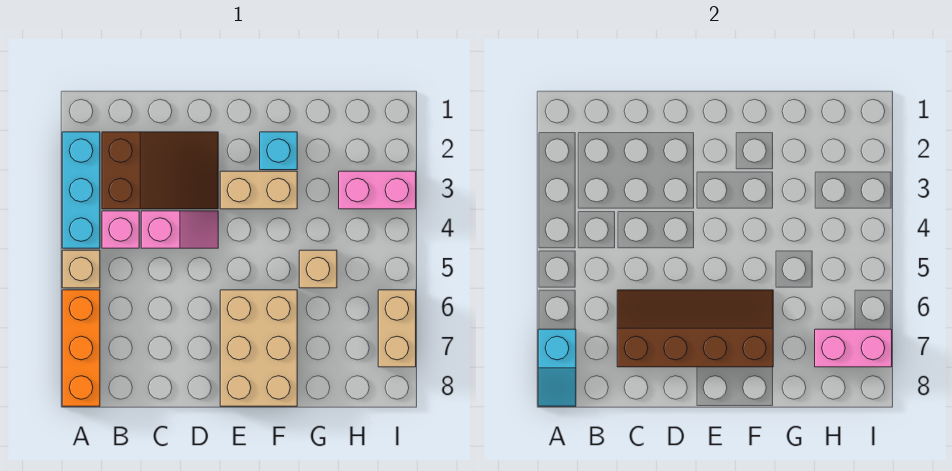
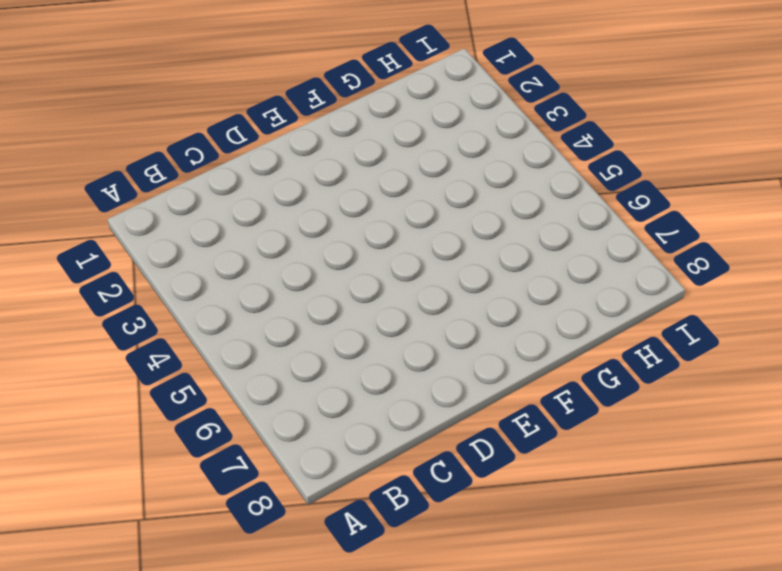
none -> cyan 1x3 brick [62,132,100,248]
none -> tan 1x1 brick [62,250,100,288]
none -> orange 1x3 brick [62,290,100,406]

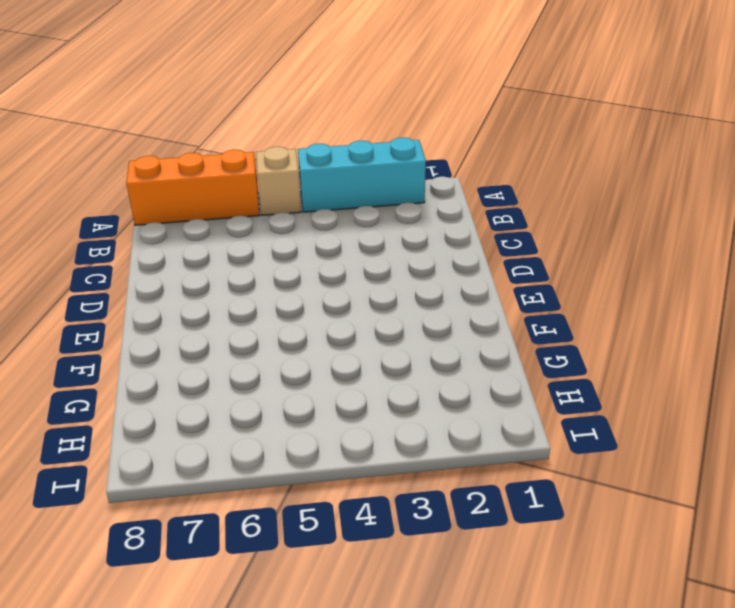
none -> brown 2x3 slope [102,132,218,209]
none -> pink 1x1 brick [102,211,139,248]
none -> pink 1x2 slope [141,211,218,248]

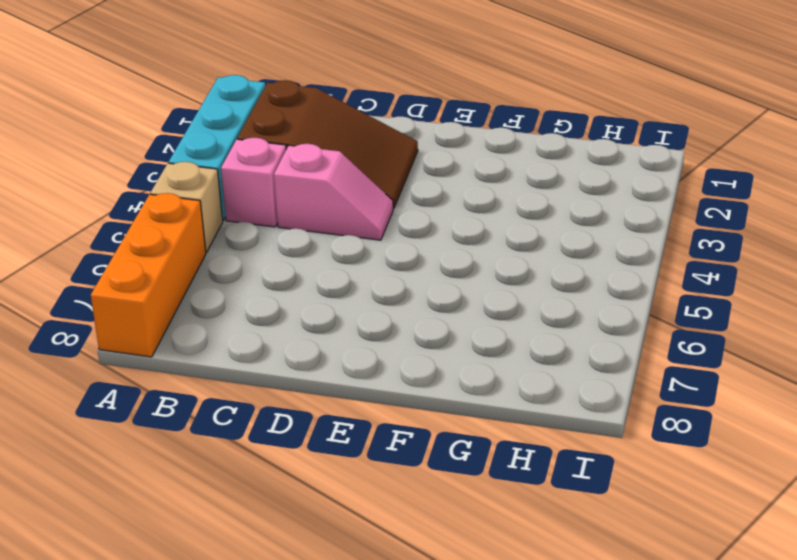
none -> tan 1x2 brick [220,171,297,209]
none -> tan 2x3 brick [220,290,297,406]
none -> cyan 1x1 brick [260,132,297,170]

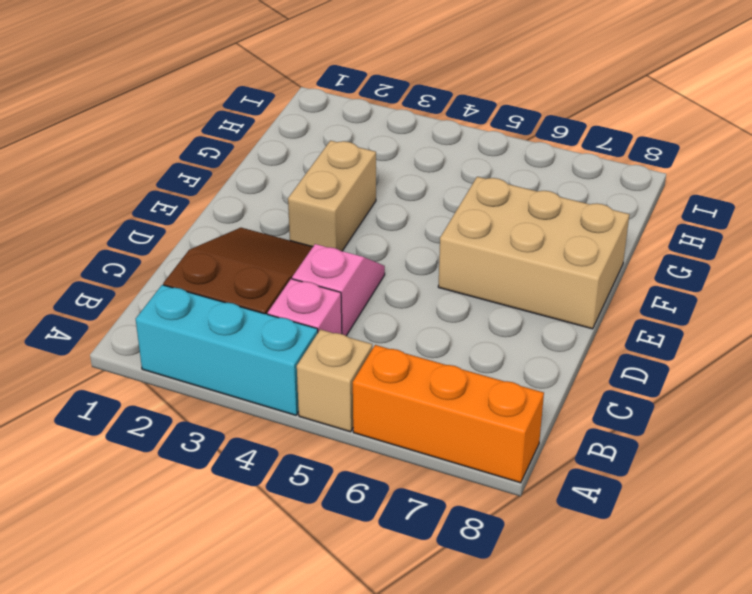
none -> cyan 1x1 brick [260,132,297,170]
none -> tan 1x1 brick [299,250,337,288]
none -> pink 1x2 brick [339,171,416,209]

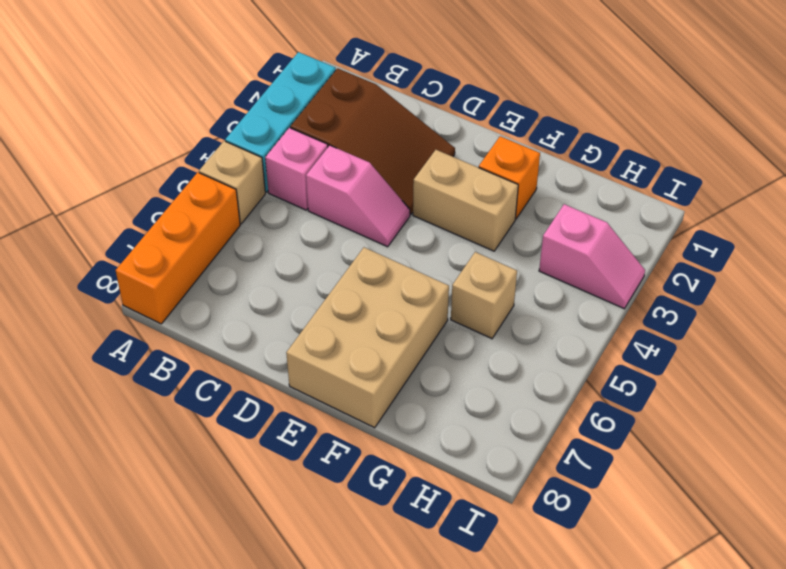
orange 1x1 brick [479,136,540,219] -> cyan 1x1 brick [260,132,297,170]
pink 1x2 slope [539,204,645,309] -> pink 1x2 brick [339,171,416,209]
none -> tan 1x2 brick [378,290,416,367]
none -> cyan 1x2 slope [538,329,576,406]
none -> brown 2x4 slope [617,290,773,367]

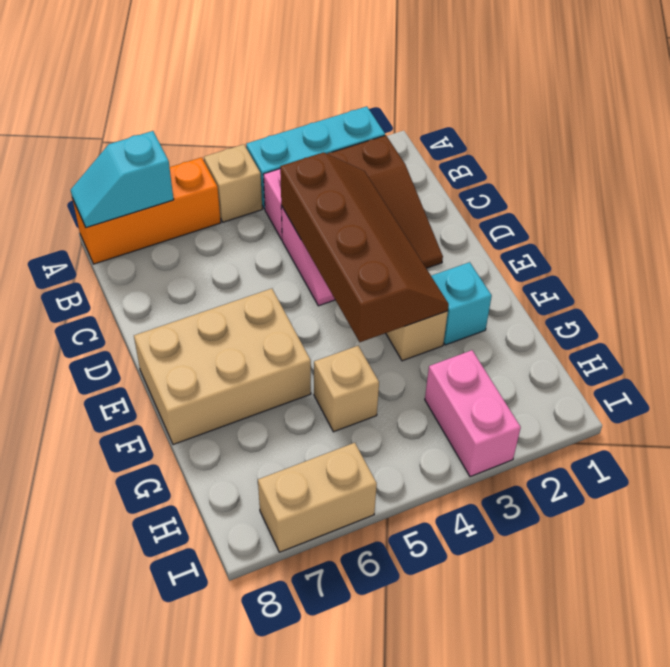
brown 2x4 slope [280,153,449,342] -> brown 2x4 slope moved to [617,290,773,367]
none -> pink 1x2 brick [815,329,892,367]

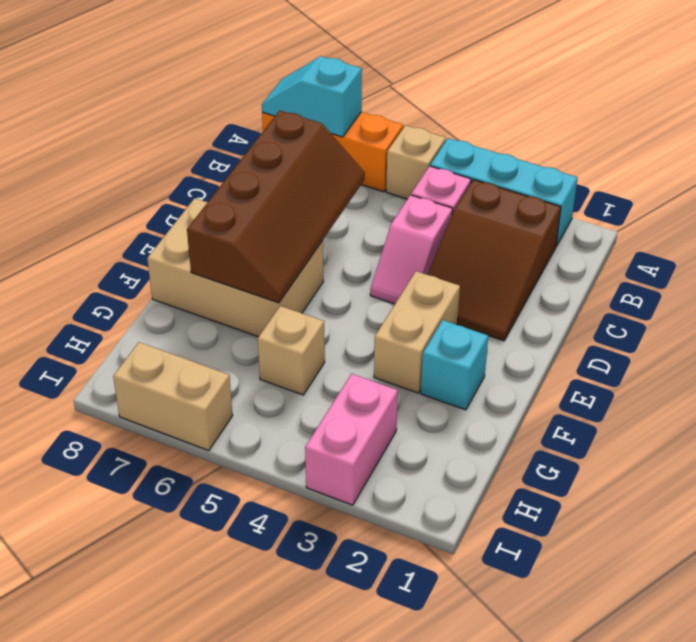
none -> pink 1x2 brick [815,329,892,367]

